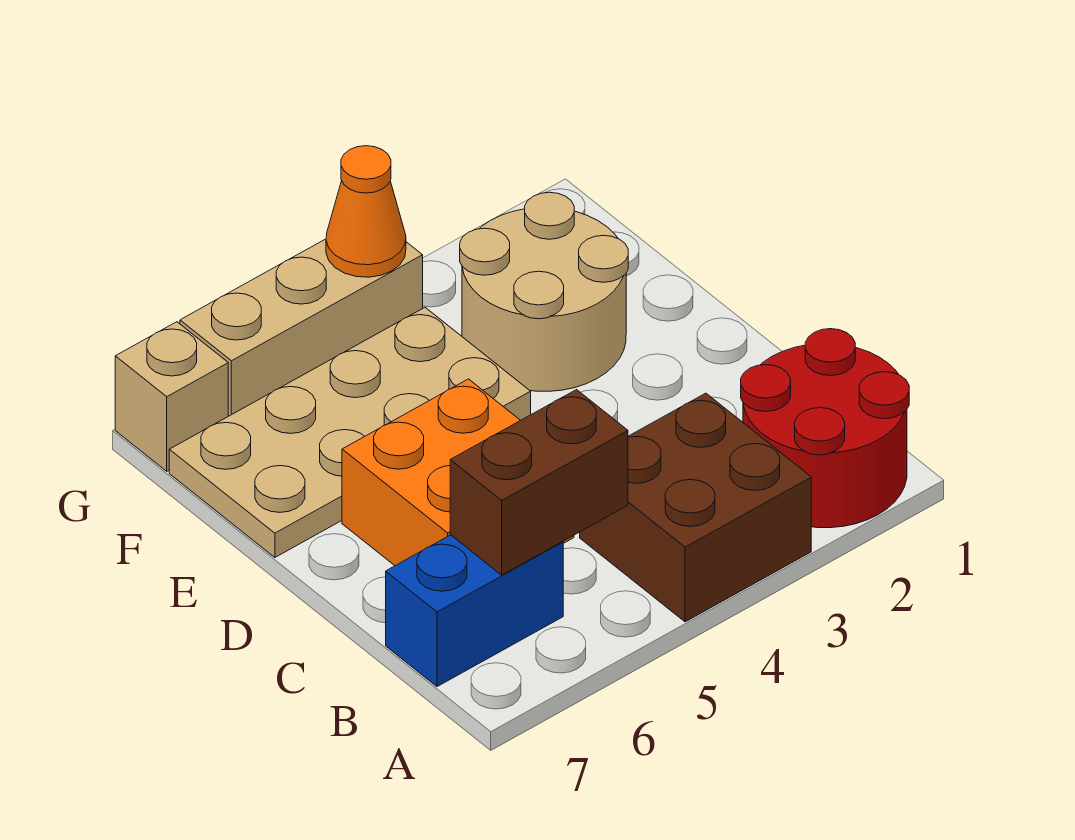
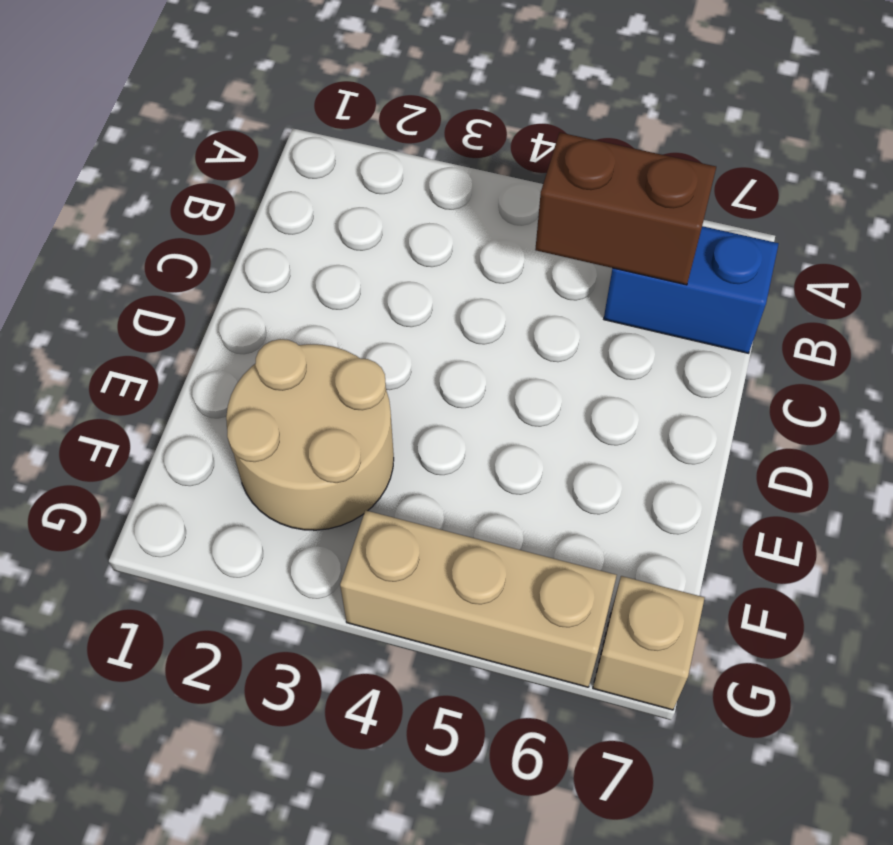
none -> red 2x2 round brick [741,329,909,528]
none -> brown 2x2 brick [580,393,811,622]

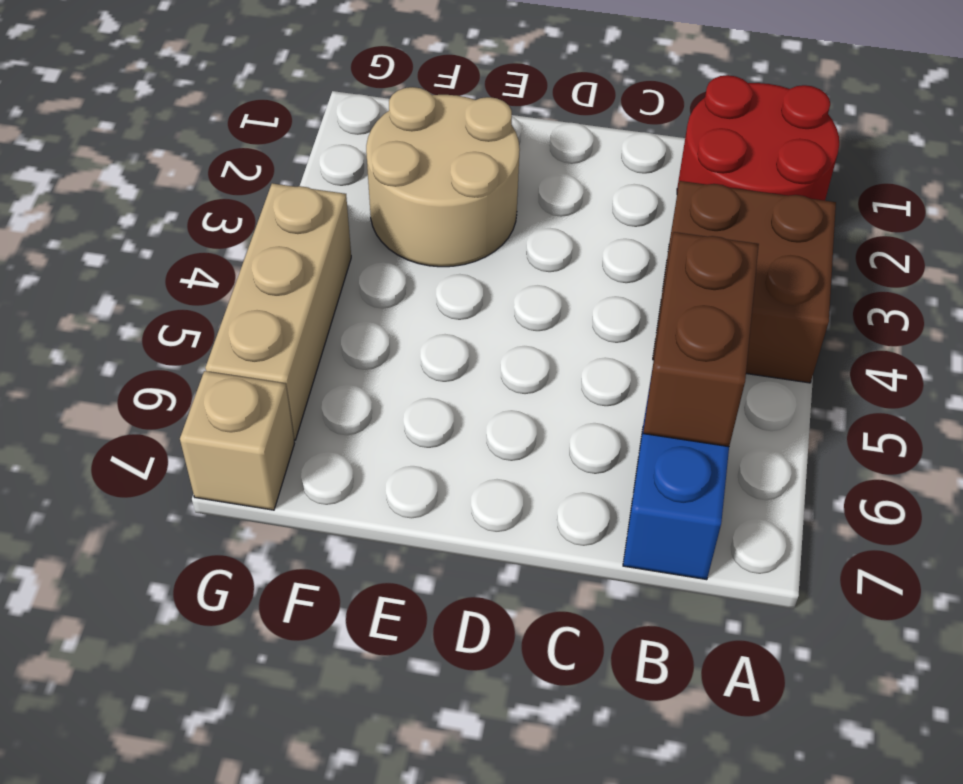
none -> orange 2x2 brick [342,379,574,566]
none -> tan 2x4 plate [169,308,531,557]

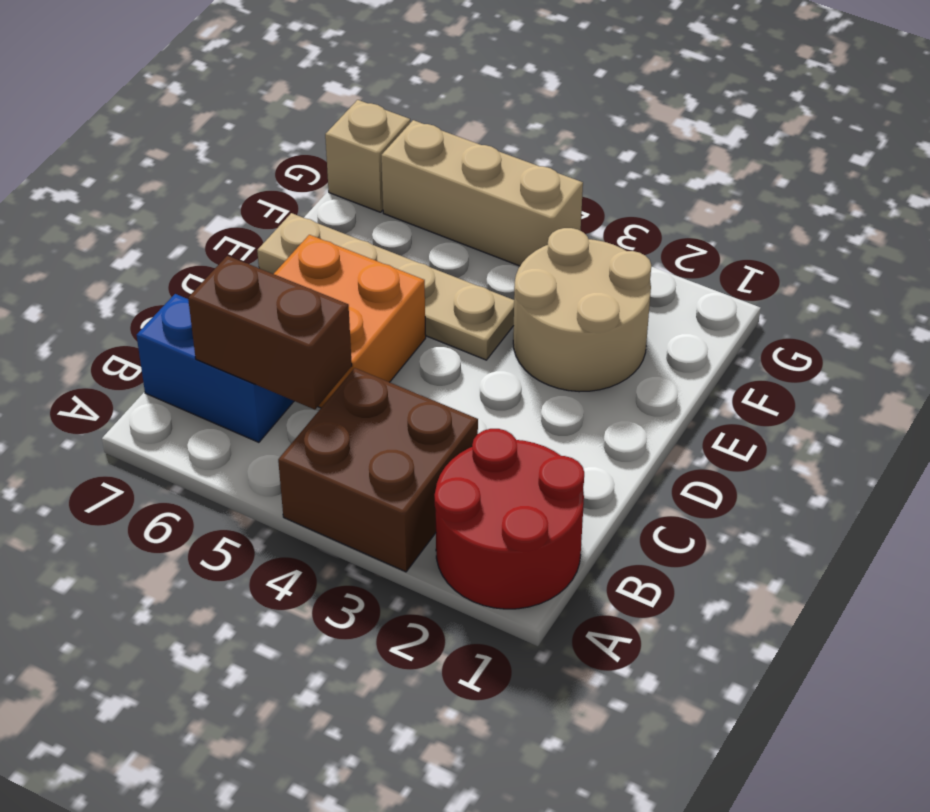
tan 1x4 plate [257,213,514,360] -> tan 2x4 plate [169,308,531,557]
none -> orange 1x1 cone [326,146,406,277]

